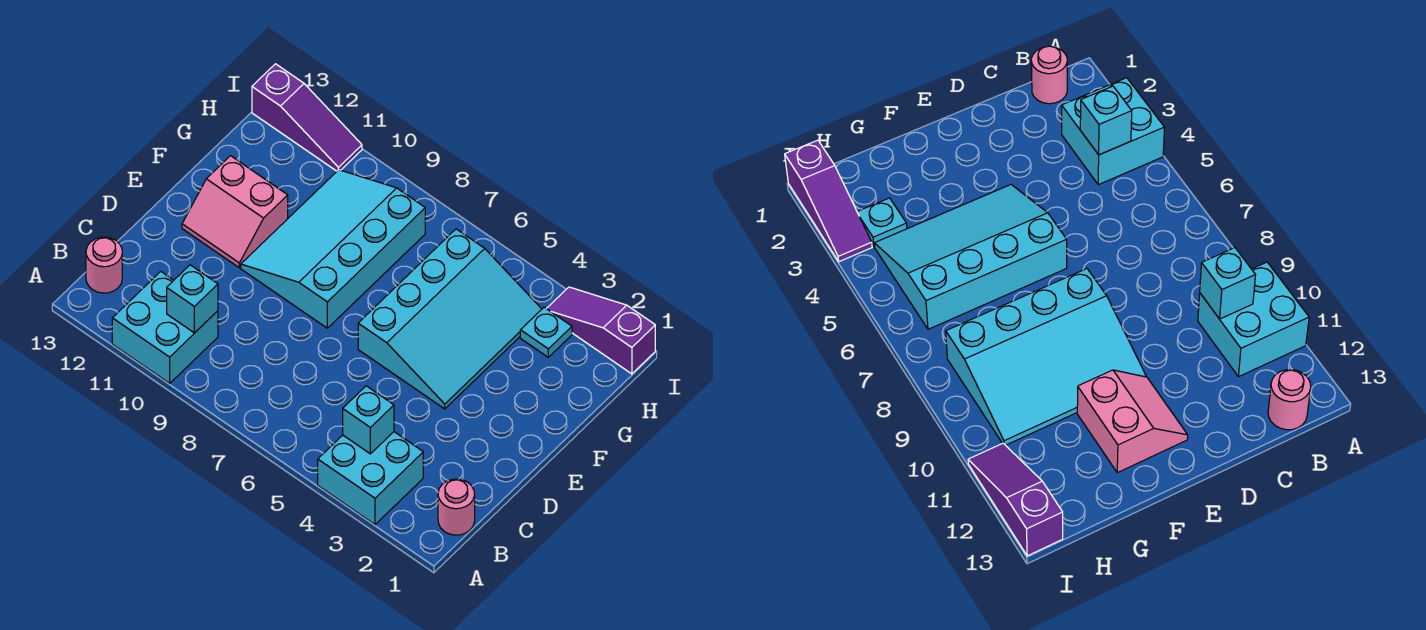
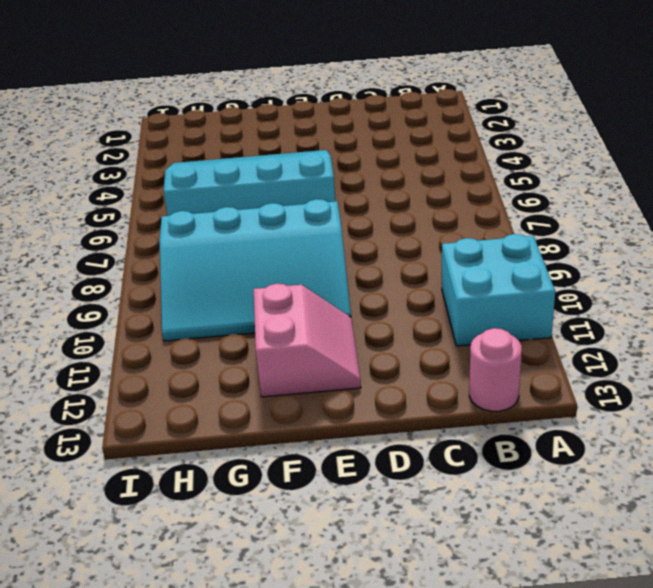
none -> cyan 2x2 brick [318,432,423,524]
none -> pink 1x1 round brick [438,479,475,535]
none -> cyan 1x1 plate [520,307,572,357]

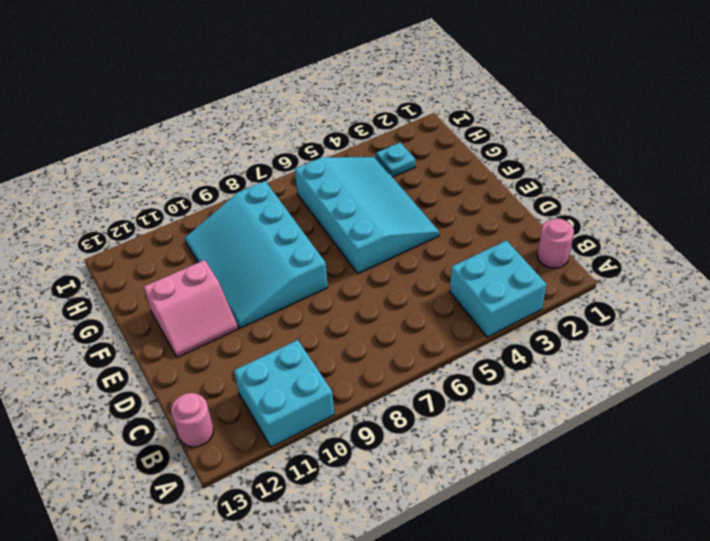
none -> purple 1x3 slope [546,287,655,374]
none -> purple 1x3 slope [252,64,362,171]
none -> cyan 1x1 brick [343,386,394,454]

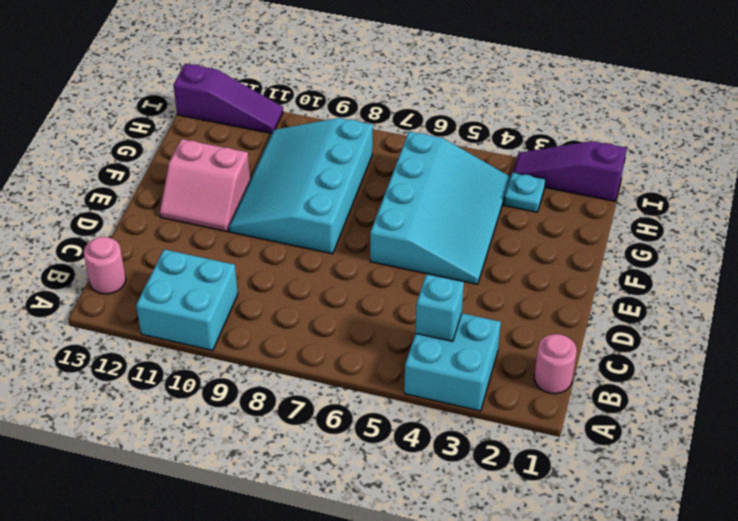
none -> cyan 1x1 brick [167,265,218,333]

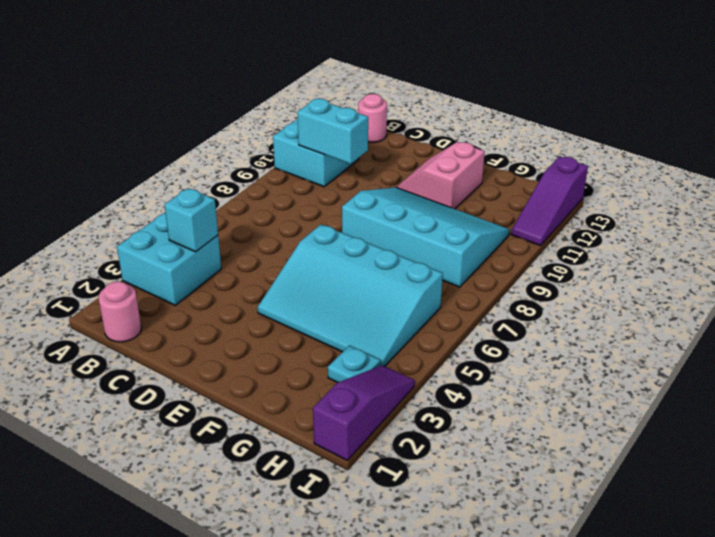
cyan 1x2 brick [297,99,368,164] -> cyan 1x1 brick [167,265,218,333]

